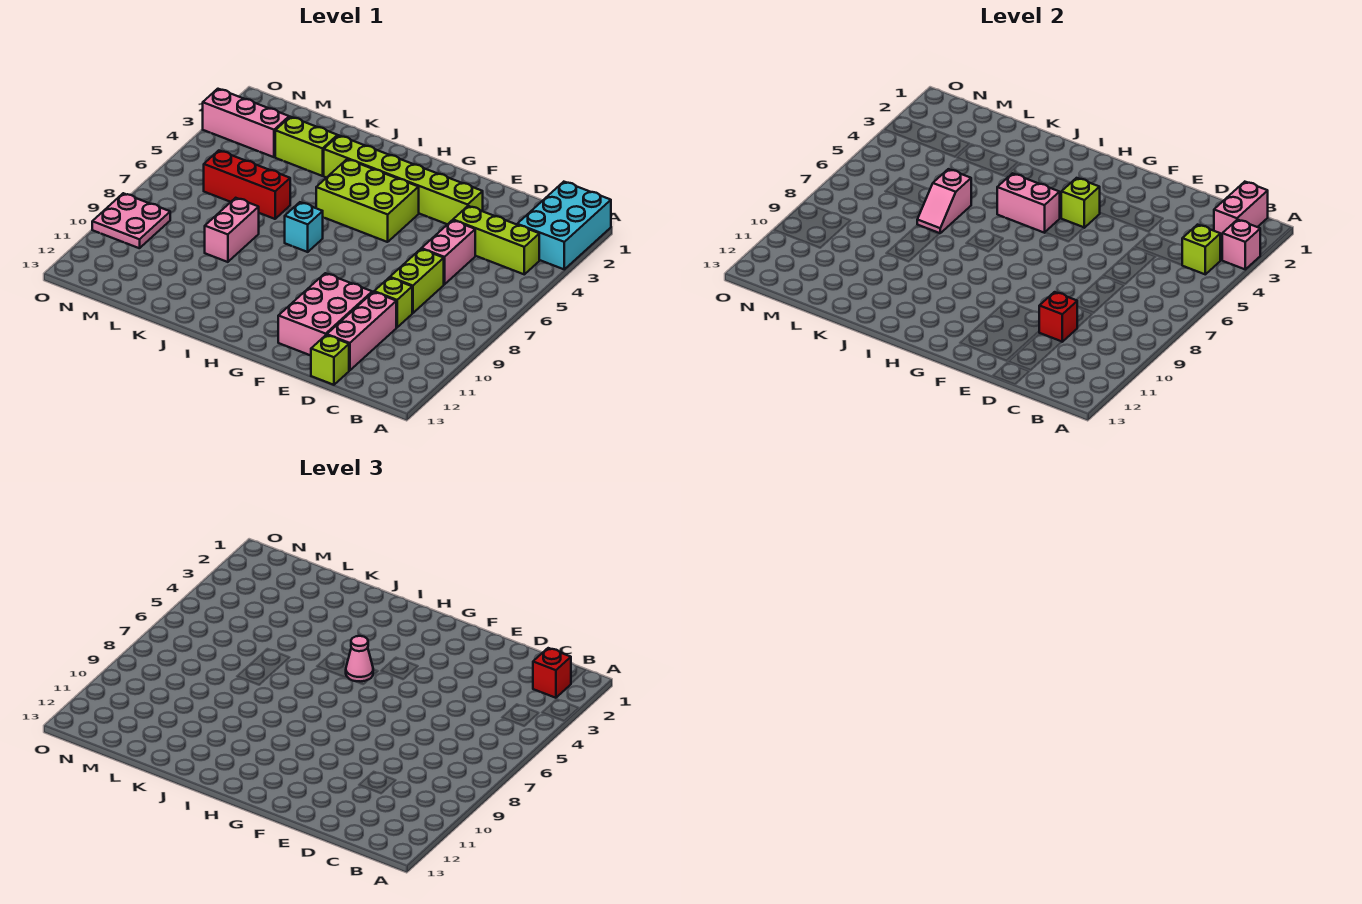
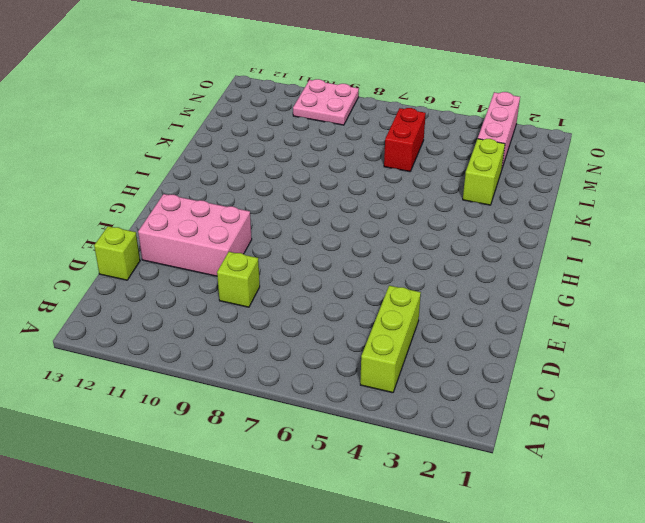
red 1x2 brick [384,108,426,172] -> red 1x3 brick [204,151,290,219]
none -> cyan 2x3 brick [517,182,611,269]
none -> pink 1x2 brick [421,220,475,285]
none -> lime 1x2 brick [390,249,444,313]

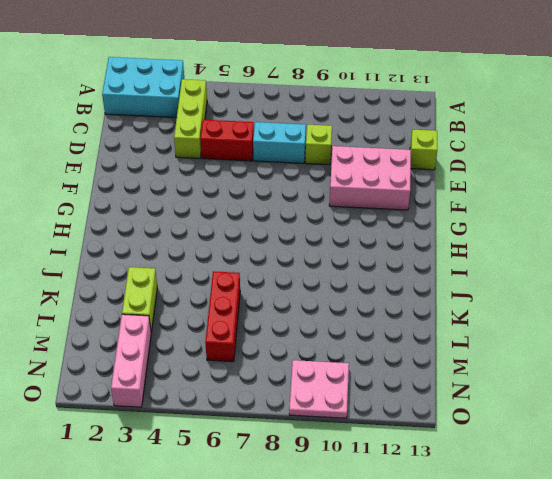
red 1x2 brick [200,120,254,161] -> pink 1x2 brick [421,220,475,285]
cyan 1x2 brick [253,122,306,163] -> lime 1x2 brick [390,249,444,313]
none -> pink 1x3 brick [327,292,396,371]
none -> lime 1x6 brick [324,135,483,224]
none -> lime 2x3 brick [316,159,419,242]

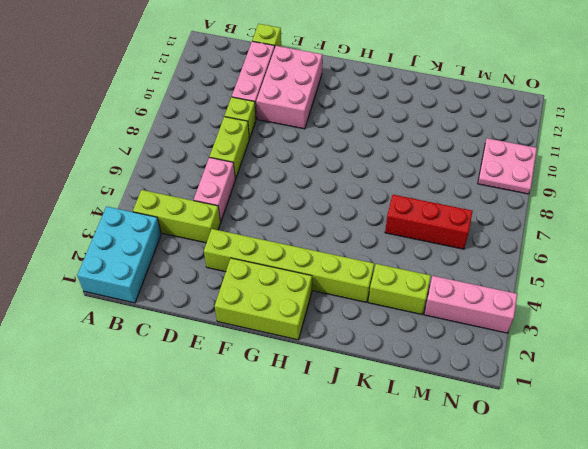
lime 2x3 brick [215,258,312,340] -> lime 2x3 brick moved to [316,159,419,242]
none -> cyan 1x1 brick [285,202,323,252]
none -> pink 1x2 brick [205,198,259,262]
none -> pink 1x1 brick [1222,220,1260,269]

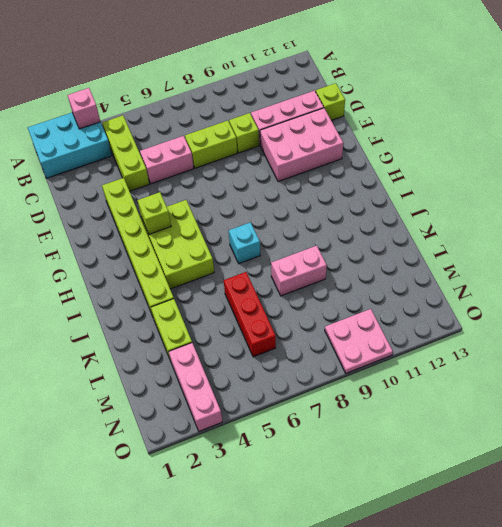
none -> pink 1x2 brick [1214,182,1268,240]
none -> lime 1x1 brick [1182,225,1220,274]
none -> red 1x1 brick [1039,292,1077,342]

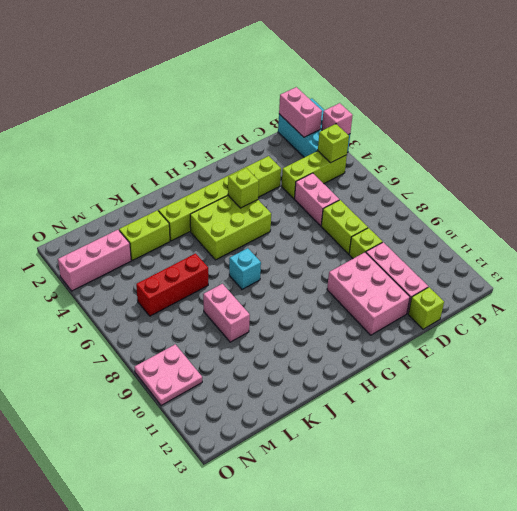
none -> red 1x1 brick [1039,292,1077,342]
none -> pink 1x2 brick [997,173,1060,233]
none -> pink 1x2 slope [917,169,971,233]

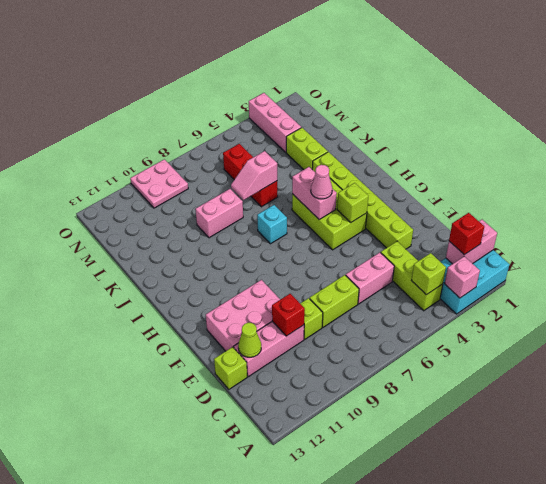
lime 1x1 cone [238,323,261,357] -> none

